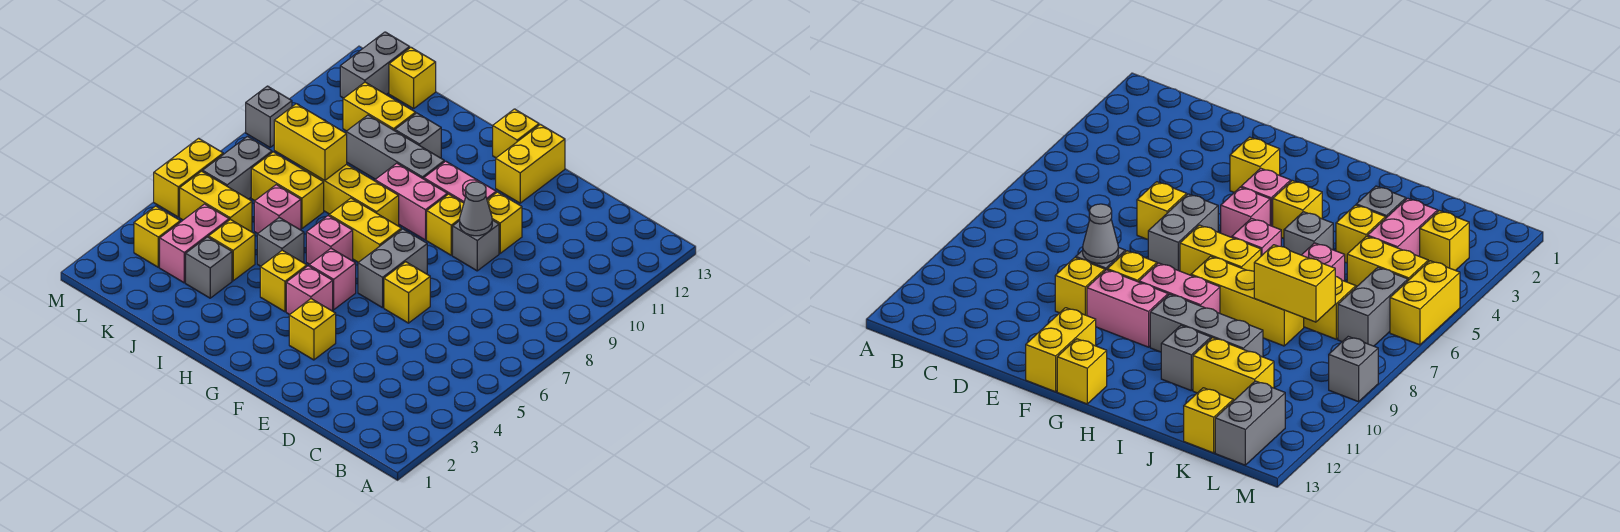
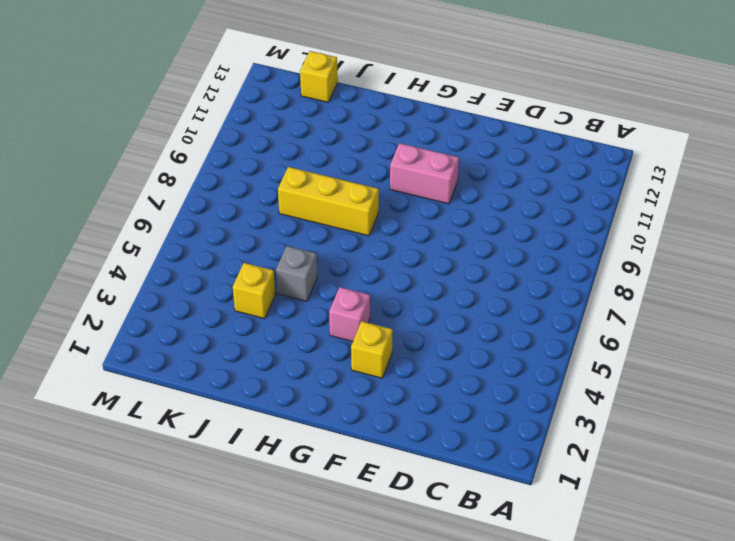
none -> yellow 1x1 brick [384,262,430,323]
none -> grey 1x1 brick [453,220,499,271]
none -> yellow 1x1 brick [487,192,522,253]
none -> grey 1x2 brick [358,229,427,308]

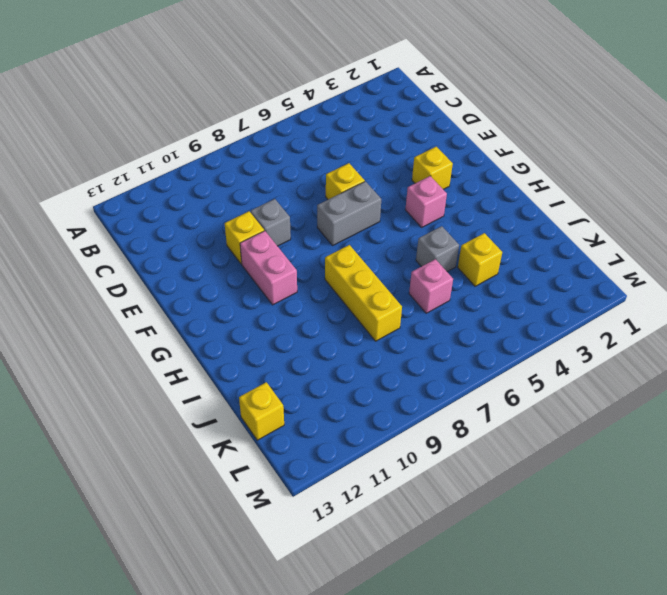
none -> yellow 1x1 brick [427,194,464,255]
none -> yellow 1x2 brick [496,124,565,203]
none -> pink 1x1 brick [309,249,356,310]
none -> yellow 1x2 brick [329,198,401,262]

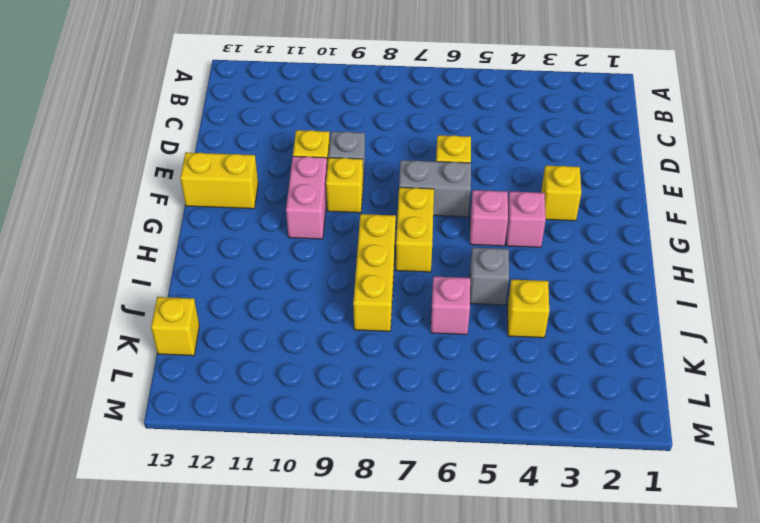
none -> pink 1x2 brick [375,163,447,240]
none -> yellow 1x1 brick [493,109,539,158]
none -> yellow 1x1 brick [260,250,307,312]
none -> pink 1x1 brick [306,216,353,264]

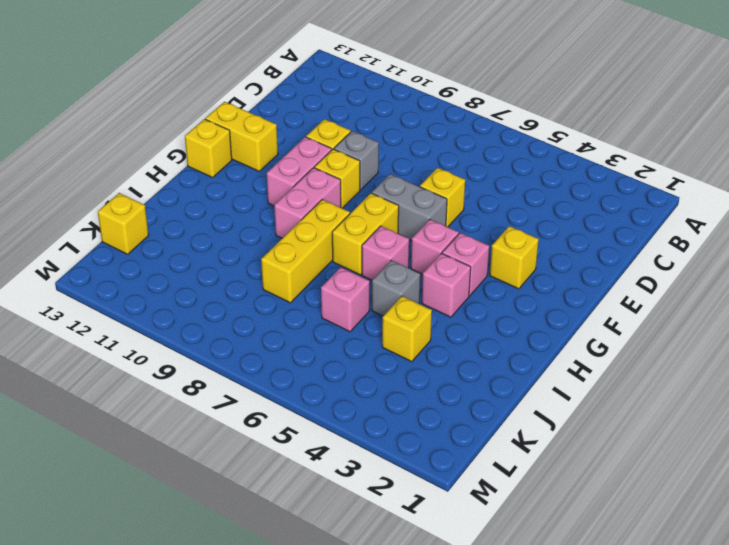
pink 1x1 brick [422,253,471,317] -> yellow 1x1 brick [260,250,307,312]
none -> grey 1x3 brick [346,115,444,179]
none -> grey 1x1 brick [395,113,441,158]
none -> grey 1x1 brick [186,237,232,298]
none -> yellow 1x2 brick [251,152,324,229]

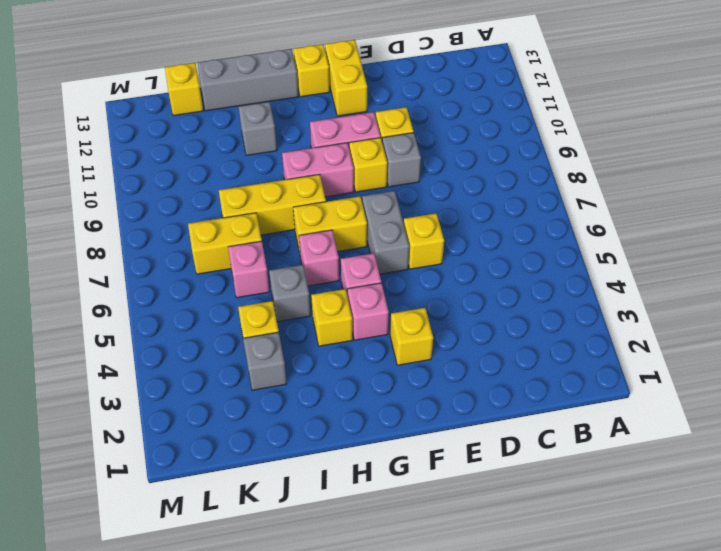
grey 1x3 brick [197,49,298,111] -> grey 1x3 brick moved to [346,115,444,179]
none -> yellow 1x2 brick [343,82,416,131]
none -> pink 1x2 brick [160,204,229,283]
none -> yellow 1x2 brick [180,171,252,232]
none -> yellow 1x1 brick [134,206,180,267]

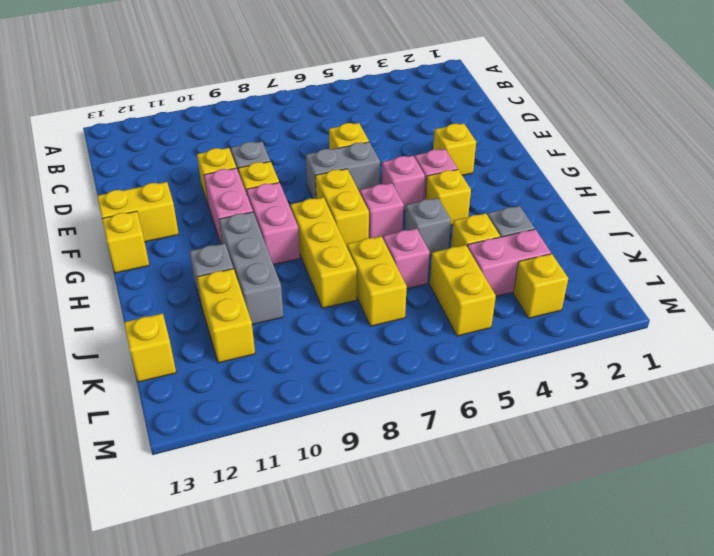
none -> grey 1x2 brick [203,136,272,199]
none -> grey 1x2 brick [340,32,410,98]
none -> yellow 1x2 brick [154,138,223,217]
none -> grey 1x1 brick [246,86,292,147]

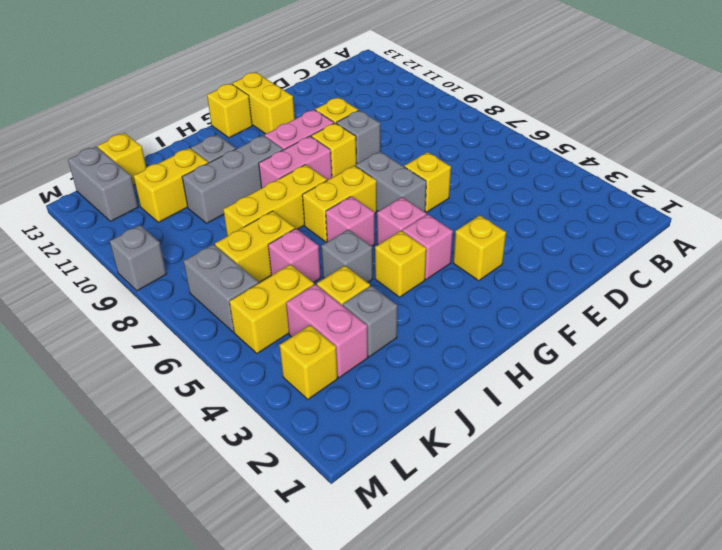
none -> yellow 1x2 brick [154,138,223,217]
none -> grey 1x1 cone [460,182,492,236]
none -> yellow 1x2 brick [274,104,347,181]

